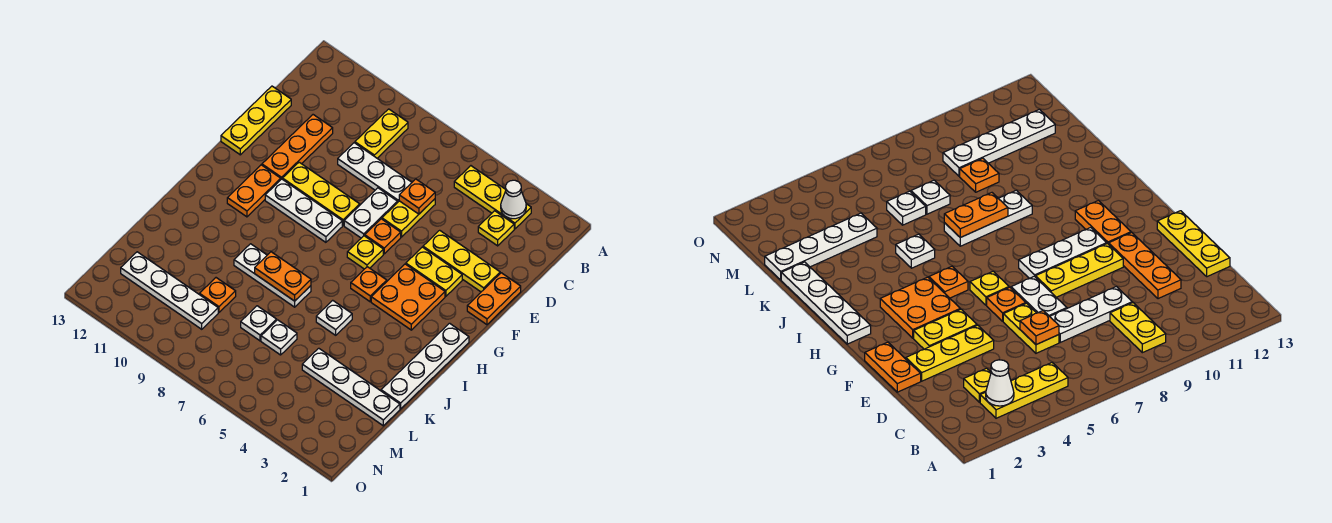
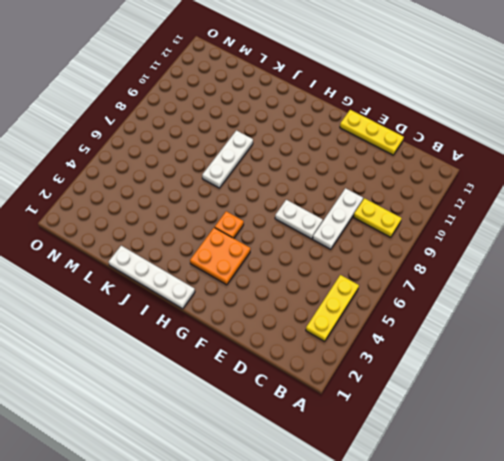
none -> yellow 1x1 plate [478,211,514,246]
none -> yellow 1x2 plate [382,199,435,237]
none -> orange 1x3 plate [262,115,333,179]

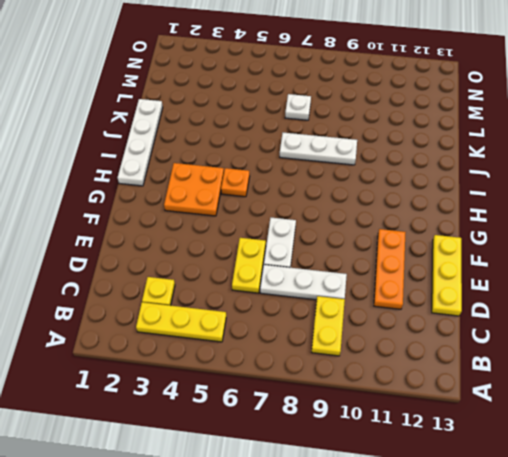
none -> orange 1x2 plate [467,273,521,325]
none -> yellow 1x3 plate [423,230,500,292]
none -> yellow 1x2 plate [406,247,462,296]

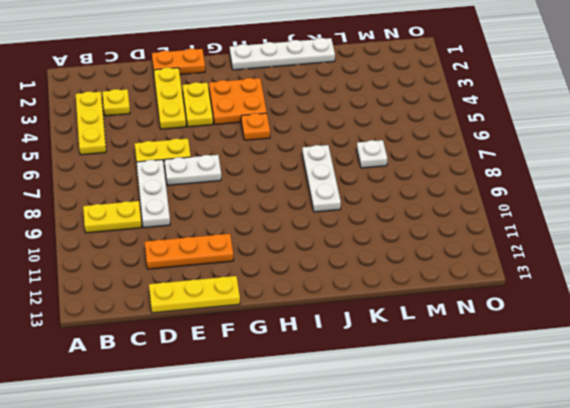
none -> orange 1x1 plate [365,219,401,254]
none -> yellow 1x3 plate [283,162,360,225]
none -> yellow 1x1 plate [347,236,383,269]

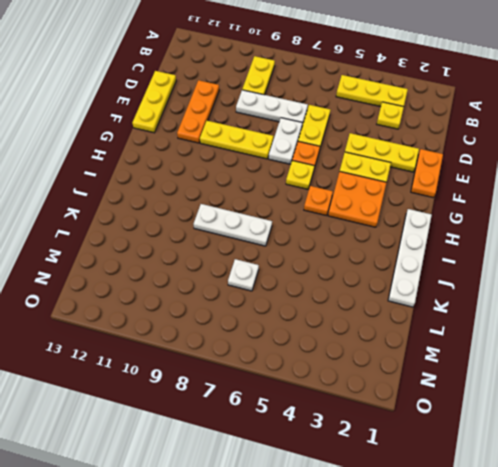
none -> white 1x3 plate [265,179,342,242]
none -> orange 1x2 plate [227,165,281,217]
none -> white 1x1 plate [316,300,352,335]

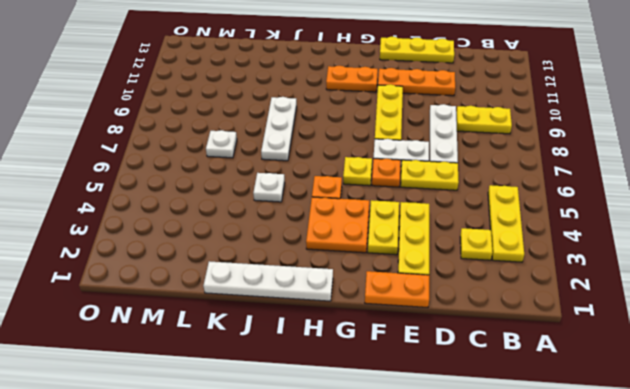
none -> white 1x3 plate [265,179,342,242]
none -> white 1x4 plate [302,348,400,426]
none -> white 1x1 plate [261,320,297,355]

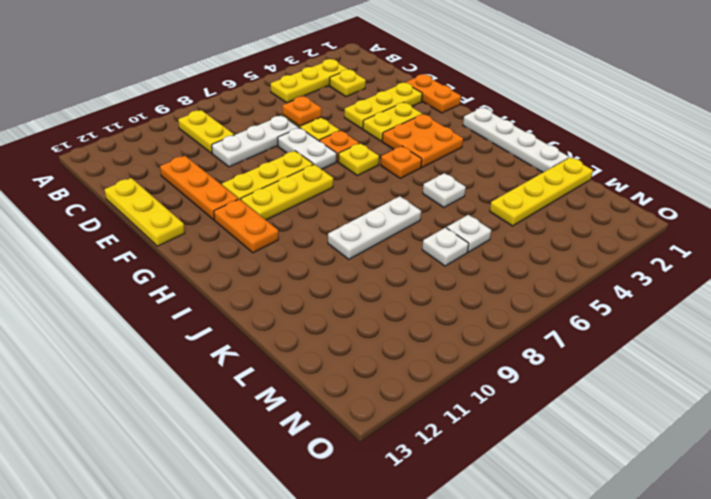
yellow 1x3 plate [241,164,333,220] -> white 1x3 plate [265,179,342,242]
yellow 1x4 plate [490,157,593,226] -> white 1x4 plate [302,348,400,426]
none -> orange 1x1 plate [200,278,236,312]
none -> white 1x4 plate [121,252,218,329]
none -> white 1x1 cone [501,180,526,219]

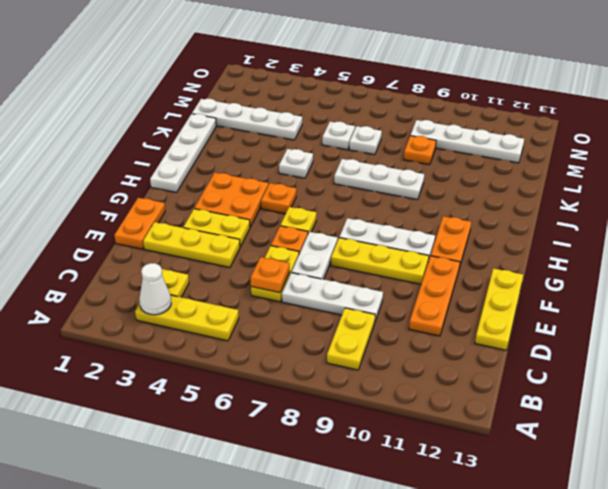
none -> orange 1x2 plate [255,252,311,301]

